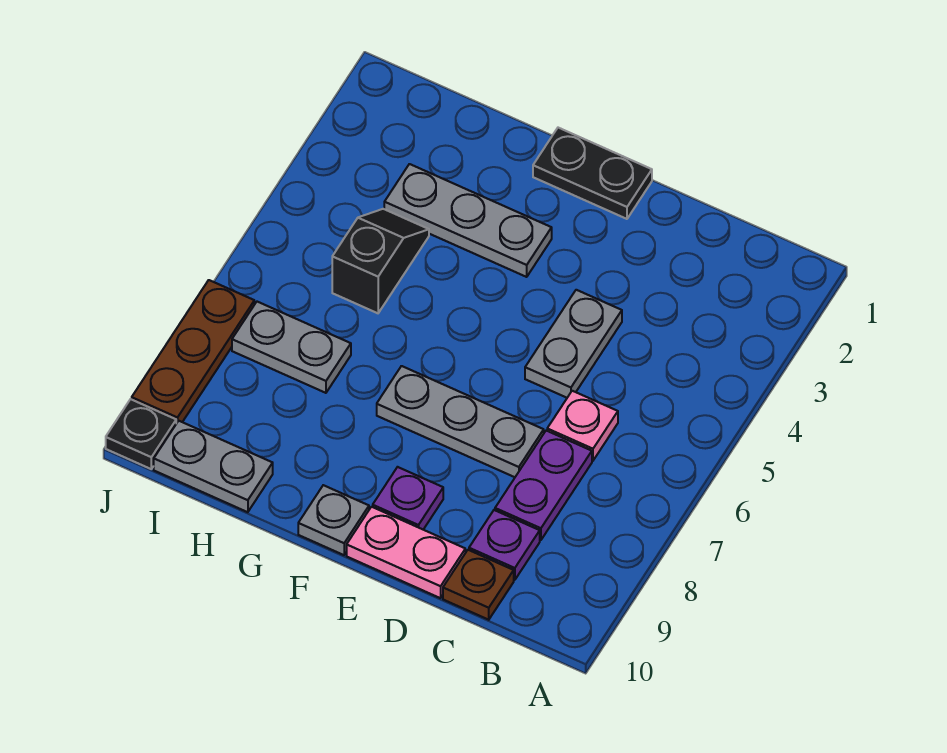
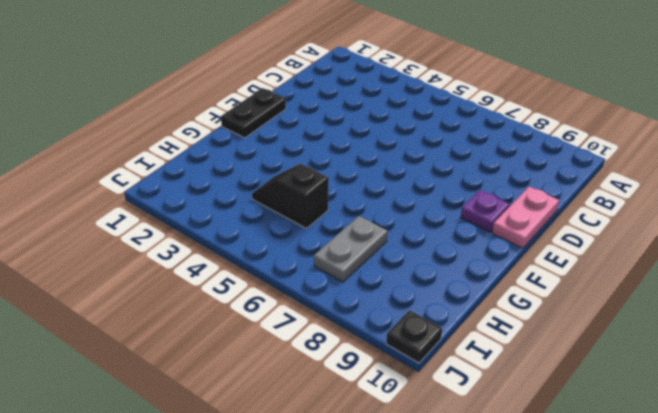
none -> pink 1x1 plate [547,391,618,461]
none -> purple 1x2 plate [495,431,592,540]
none -> purple 1x1 plate [469,510,540,580]

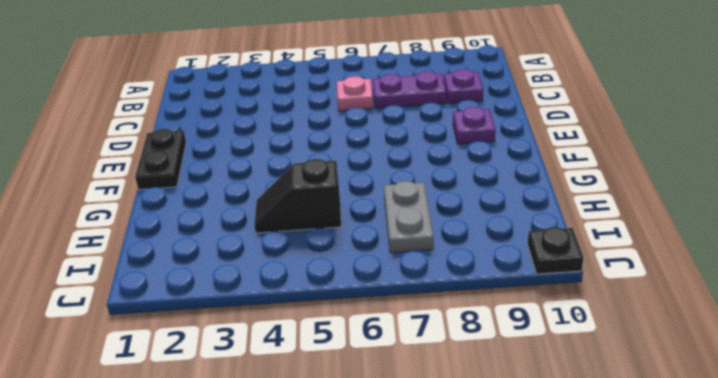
none -> brown 1x1 plate [443,550,514,620]
none -> grey 1x2 plate [525,290,622,398]
none -> grey 1x3 plate [377,366,544,477]

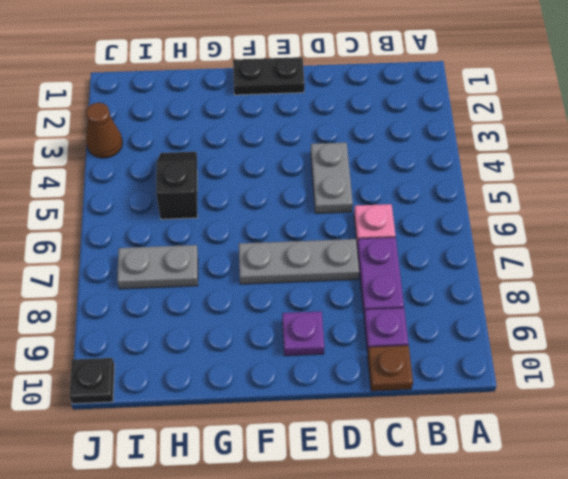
brown 1x1 cone [86,103,123,158] -> none
none -> pink 1x2 plate [347,507,465,598]
none -> grey 1x3 plate [384,164,552,277]
none -> grey 1x1 plate [298,485,369,555]

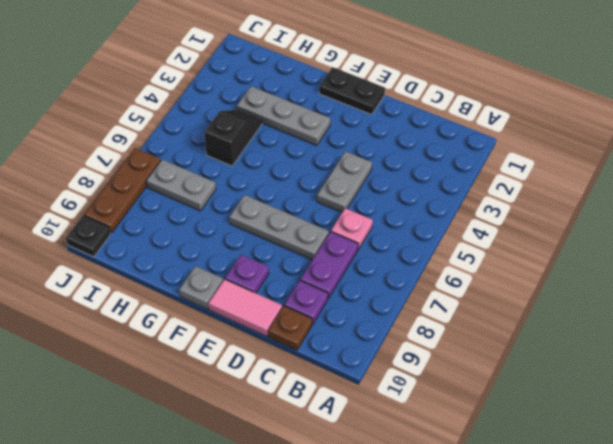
pink 1x2 tile [208,279,282,336] -> pink 1x2 plate [347,507,465,598]
none -> grey 1x2 plate [154,421,273,512]

